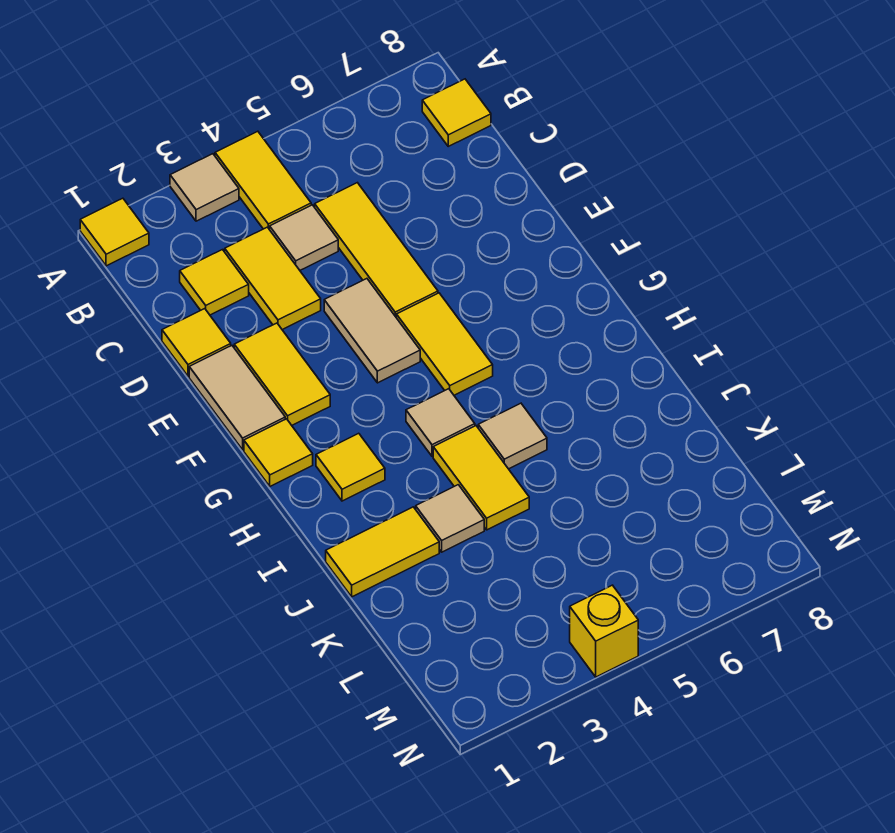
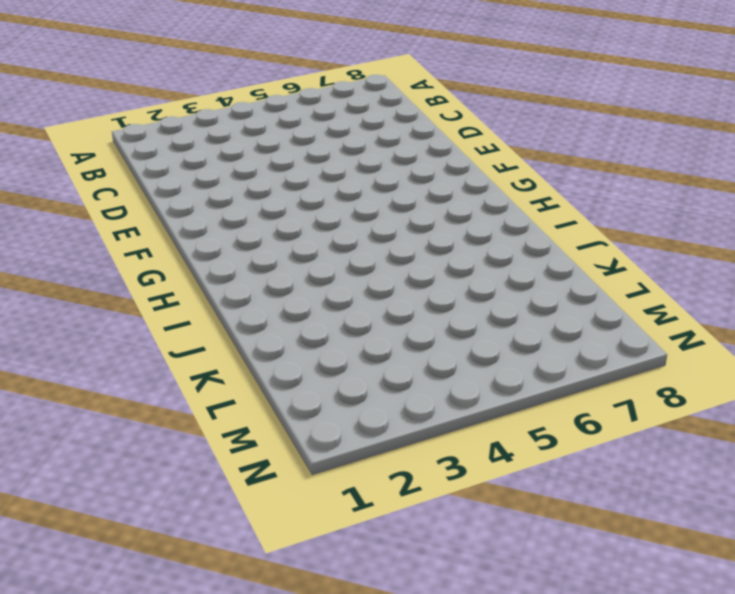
none -> yellow 1x1 tile [80,198,149,266]
none -> tan 1x1 tile [170,154,239,221]
none -> yellow 1x2 tile [215,131,311,230]

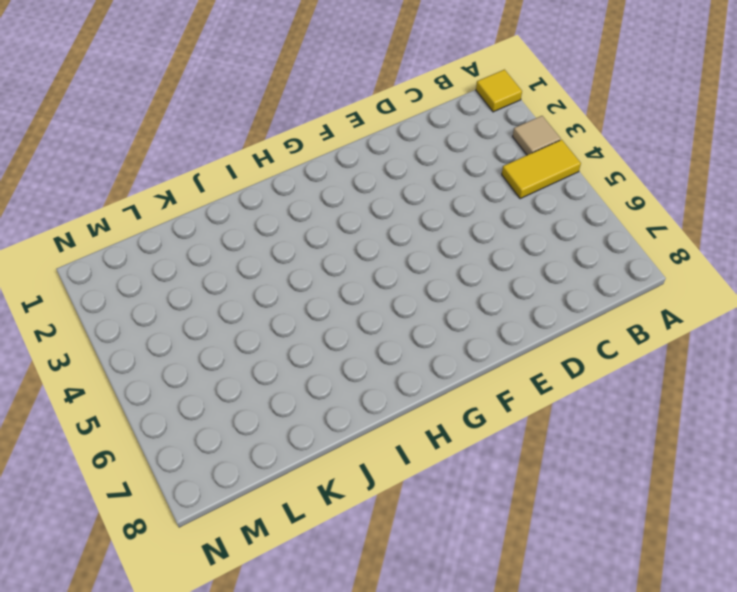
none -> yellow 1x1 tile [422,79,491,146]
none -> yellow 1x1 tile [180,250,249,315]
none -> yellow 1x2 tile [225,227,321,330]

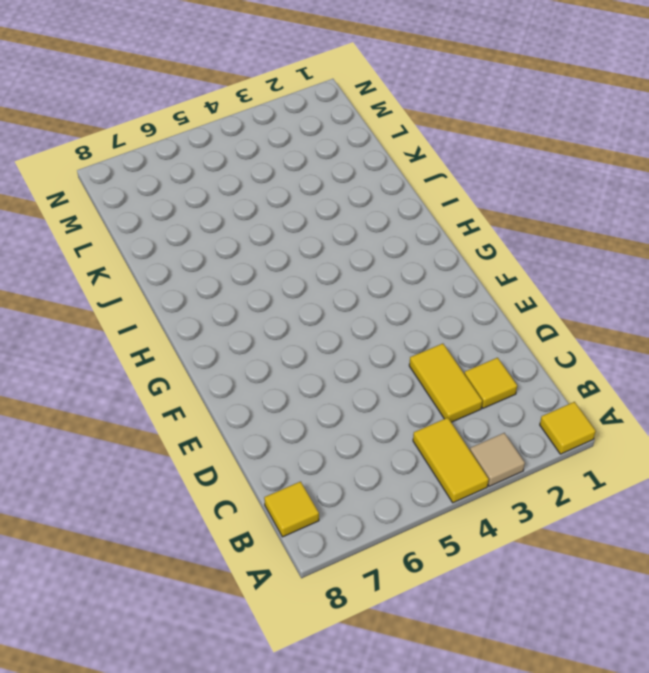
none -> tan 1x1 tile [270,205,338,270]
none -> yellow 1x3 tile [315,183,438,317]
none -> yellow 1x1 tile [162,309,231,376]

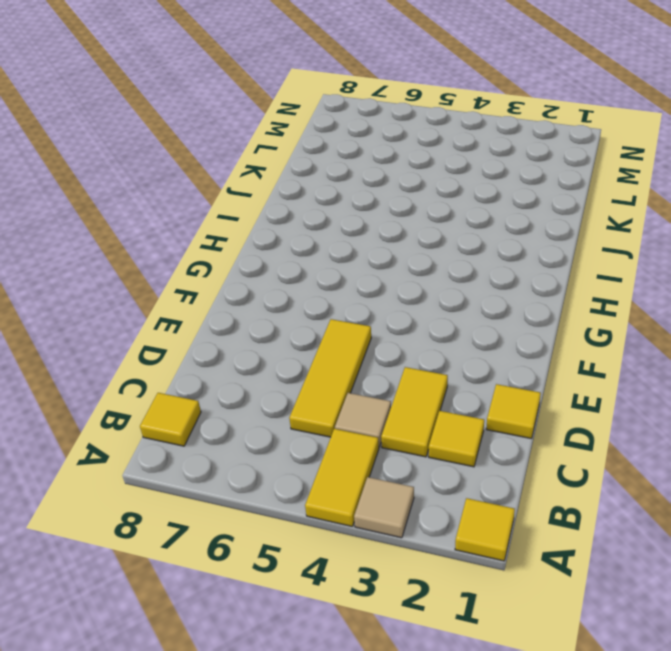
none -> tan 1x2 tile [189,346,285,450]
none -> yellow 1x2 tile [234,323,330,425]
none -> tan 1x2 tile [324,279,420,383]

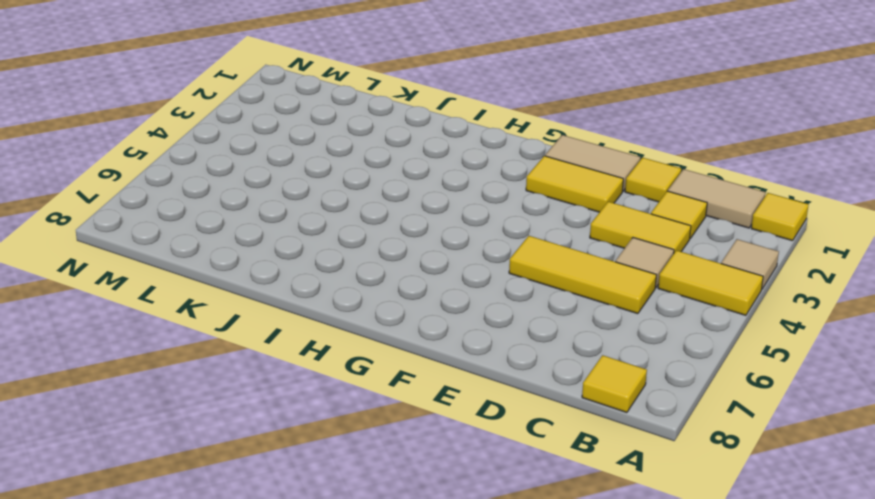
tan 1x2 tile [668,169,765,228] -> tan 1x2 tile moved to [324,279,420,383]
none -> yellow 1x2 tile [396,293,493,395]
none -> yellow 1x1 tile [244,419,313,486]
none -> yellow 1x1 tile [316,433,385,501]

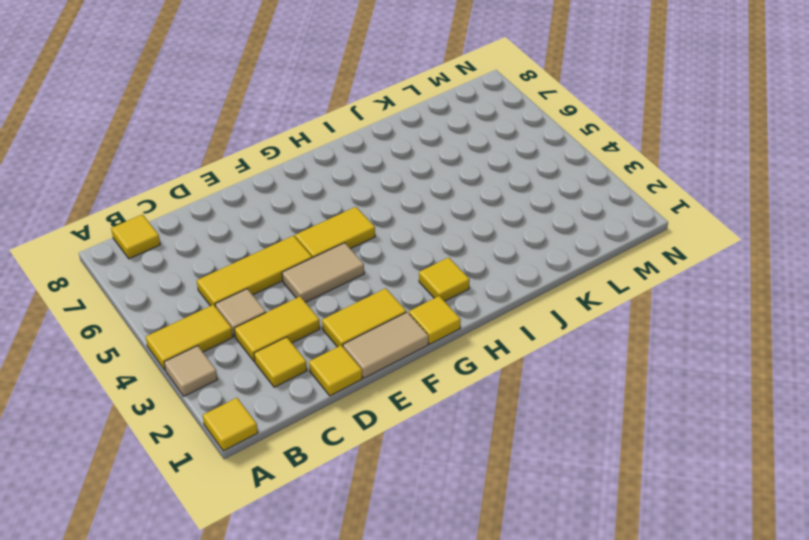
none -> tan 1x1 tile [406,389,475,456]
none -> yellow 1x2 tile [433,426,529,530]
none -> tan 1x1 tile [478,403,547,469]

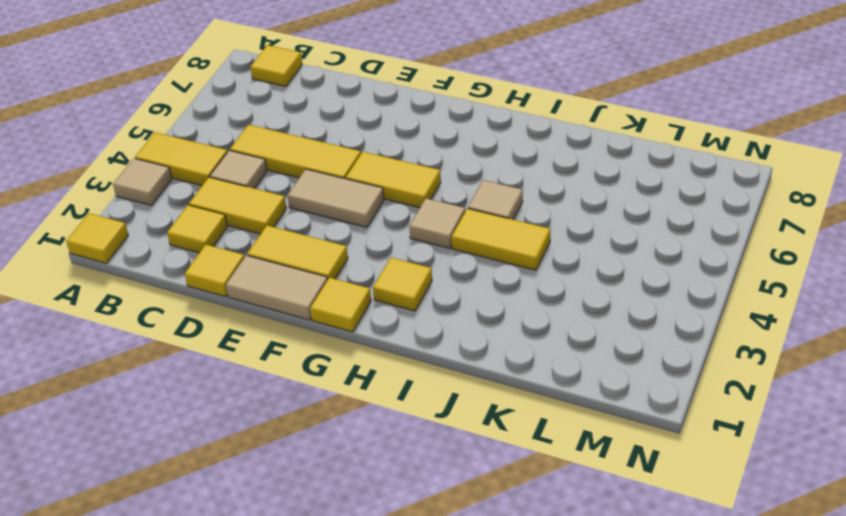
none -> yellow 1x2 tile [326,507,439,597]
none -> tan 1x1 tile [416,485,484,552]
none -> yellow 1x1 brick [570,585,638,677]

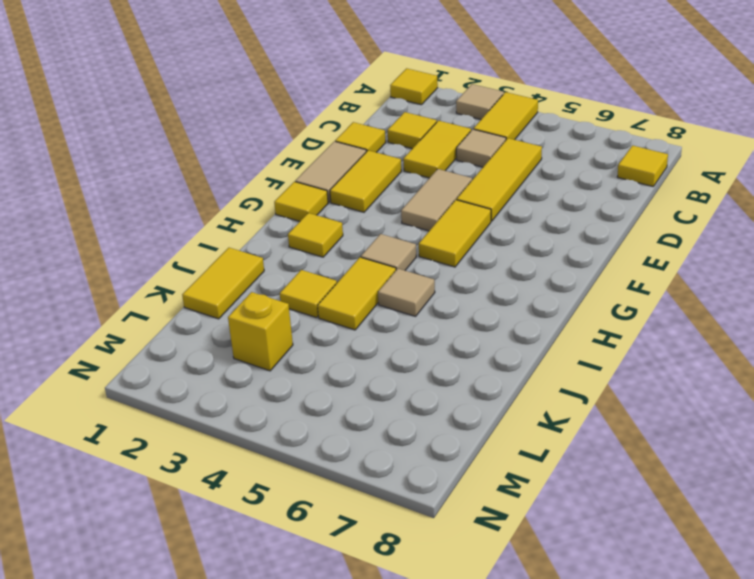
yellow 1x2 tile [182,248,264,319] -> yellow 1x2 tile turned to [326,507,439,597]
yellow 1x1 tile [280,270,337,318] -> tan 1x1 tile [416,485,484,552]
yellow 1x1 brick [228,292,293,371] -> yellow 1x1 brick moved to [570,585,638,677]

